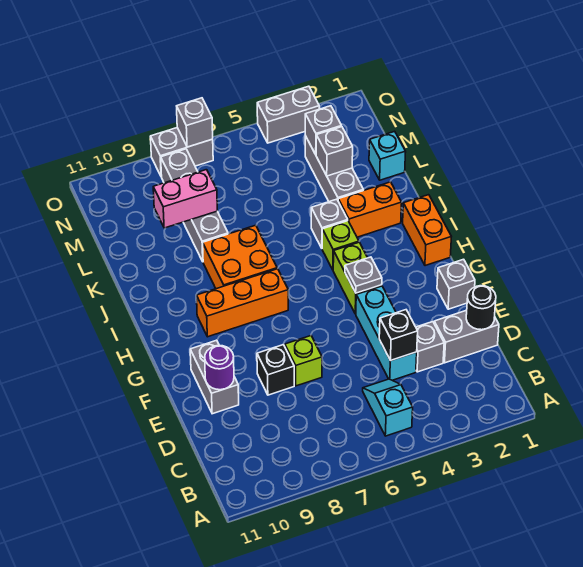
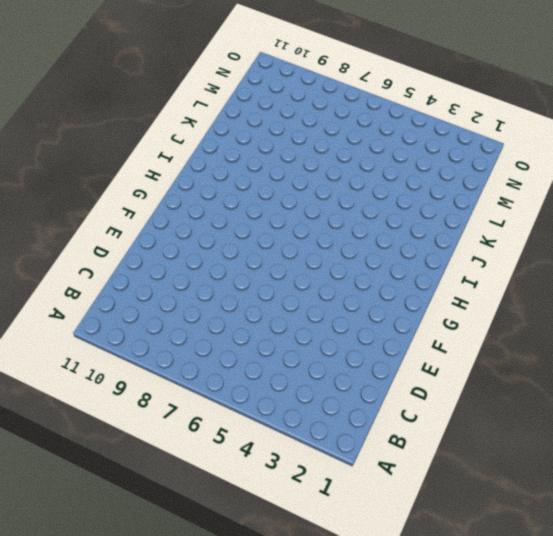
none -> cyan 1x2 slope [363,379,413,436]
none -> grey 1x2 brick [434,310,499,363]
none -> grey 1x1 brick [416,322,444,372]

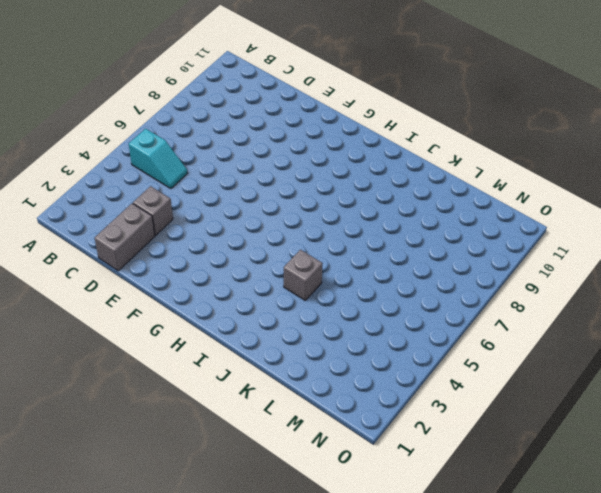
none -> cyan 1x3 brick [356,286,417,380]
none -> lime 1x1 brick [285,336,322,386]
none -> black 1x1 brick [257,345,294,395]

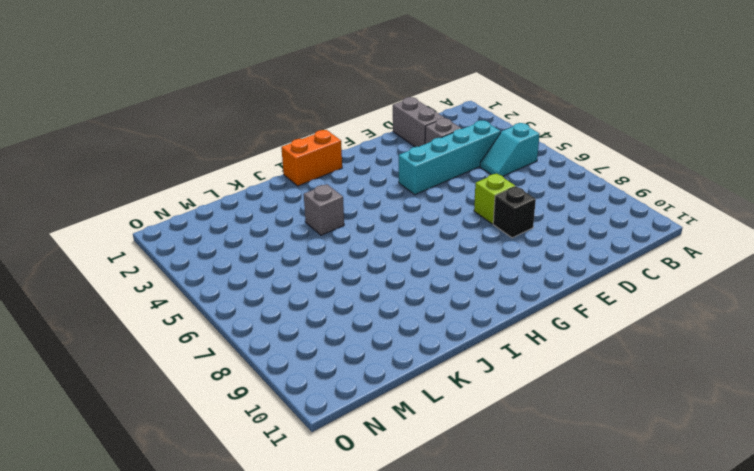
cyan 1x4 brick [399,121,500,195] -> cyan 1x3 brick [356,286,417,380]
none -> grey 1x2 brick [190,340,239,414]
none -> grey 1x1 brick [437,259,475,309]
none -> lime 1x2 brick [333,242,382,314]

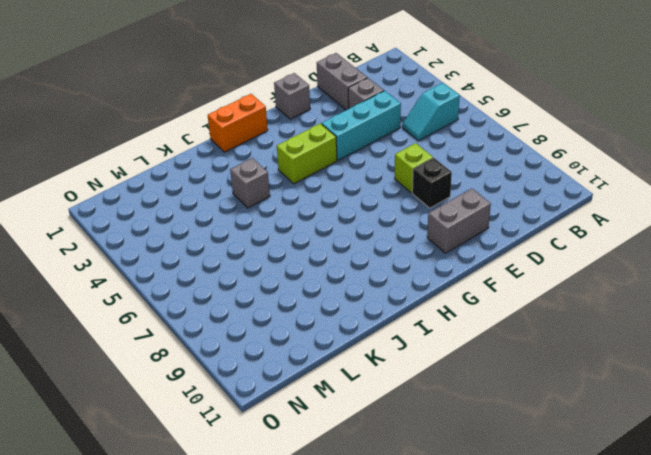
none -> orange 1x3 brick [197,269,288,337]
none -> lime 1x1 brick [322,221,359,270]
none -> orange 2x2 brick [203,225,277,289]

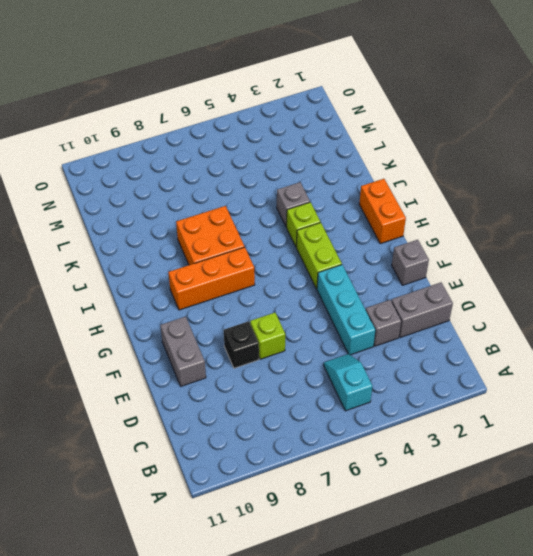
none -> orange 1x2 brick [338,182,402,237]
none -> grey 1x3 brick [305,136,363,202]
none -> grey 1x4 brick [161,149,228,261]

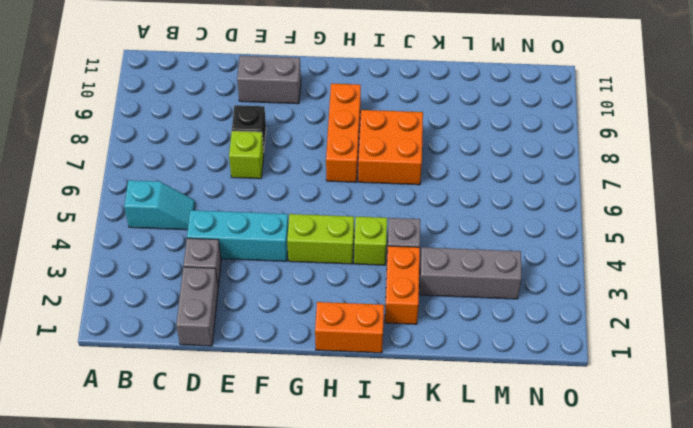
none -> grey 1x1 brick [437,259,475,309]
none -> grey 1x4 brick [161,149,228,261]
none -> cyan 1x1 brick [369,131,406,180]

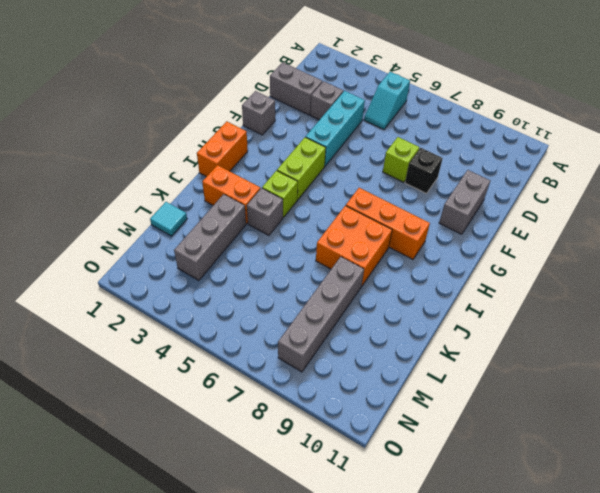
cyan 1x1 tile [150,202,187,236] -> cyan 1x1 brick [369,131,406,180]
none -> grey 1x2 brick [257,86,319,143]
none -> grey 1x2 brick [150,128,213,177]
none -> black 1x1 round brick [466,286,496,330]

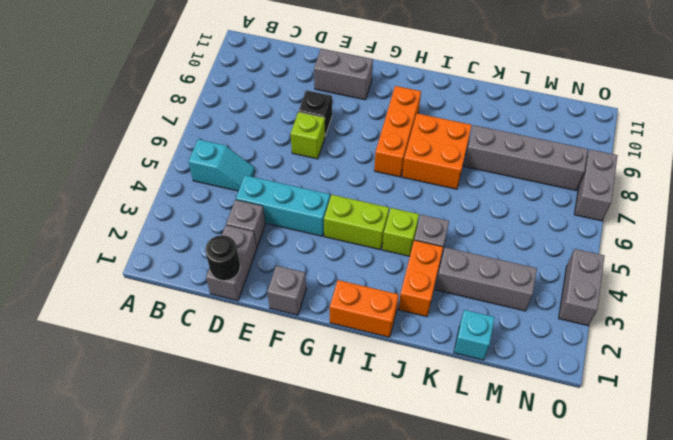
none -> black 1x1 brick [379,310,418,361]
none -> purple 1x1 round brick [205,345,234,390]
none -> grey 1x1 plate [345,257,382,293]

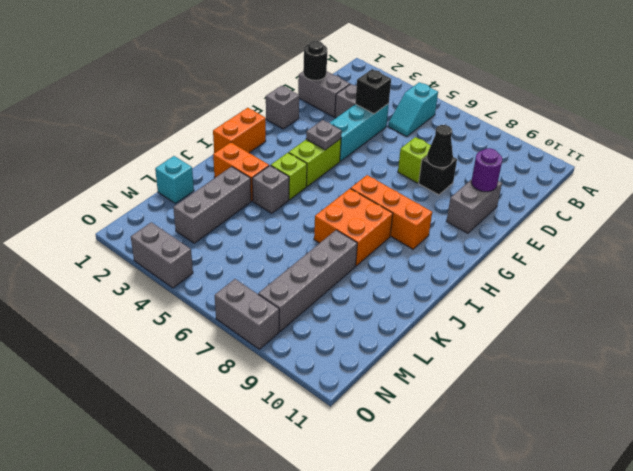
black 1x1 cone [427,125,453,168] -> none
none -> grey 1x1 brick [316,127,353,176]
none -> pink 1x2 brick [153,170,217,228]
none -> grey 1x1 brick [305,106,342,154]

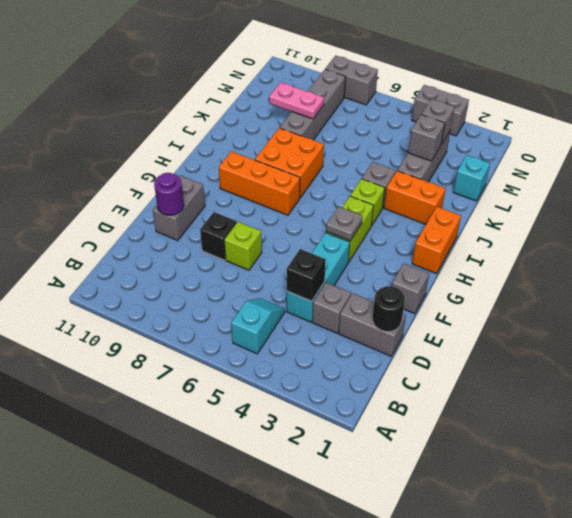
pink 1x2 plate [269,82,324,119] -> pink 1x2 brick [153,170,217,228]
none -> grey 1x1 brick [177,98,213,147]

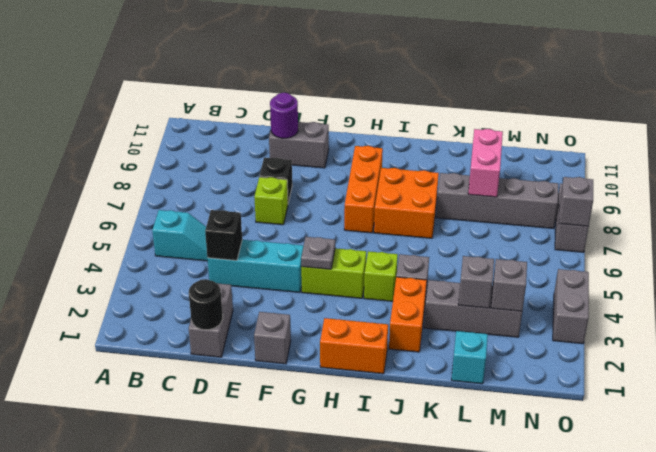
none -> grey 1x1 brick [416,322,444,372]

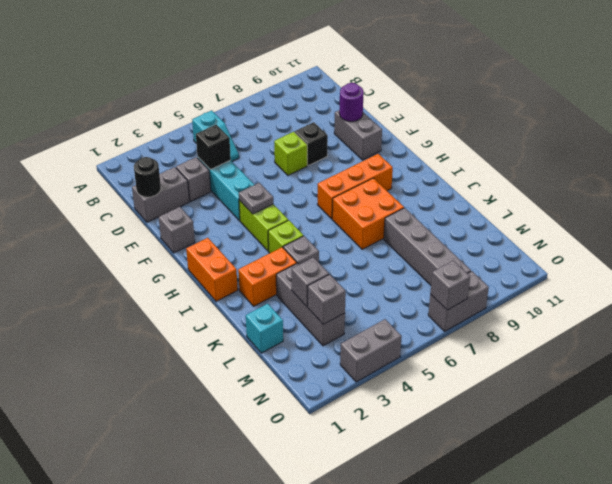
none -> pink 1x2 brick [153,170,217,228]

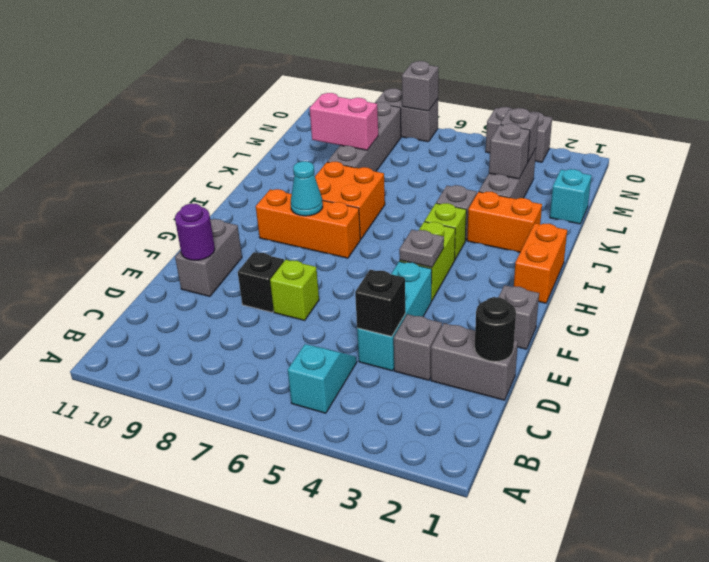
cyan 1x1 cone [291,161,323,216] -> none

